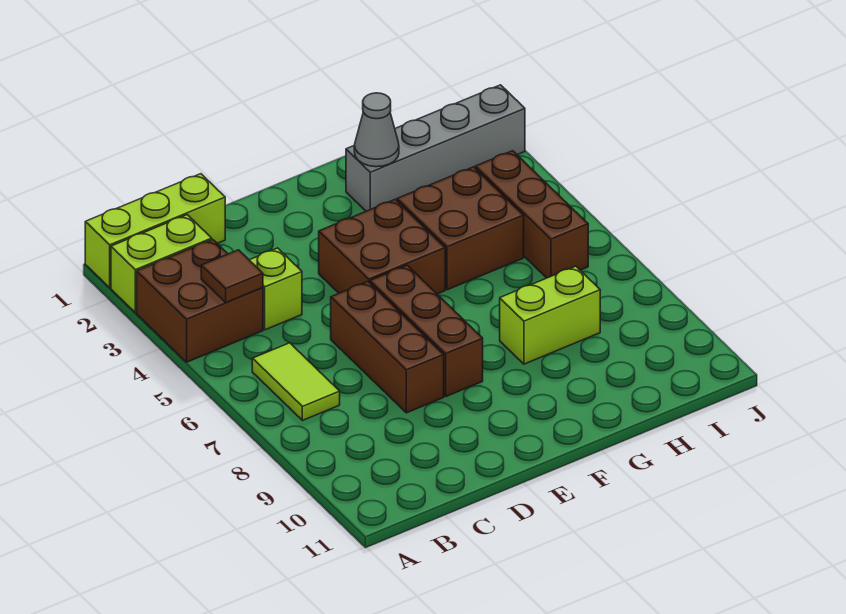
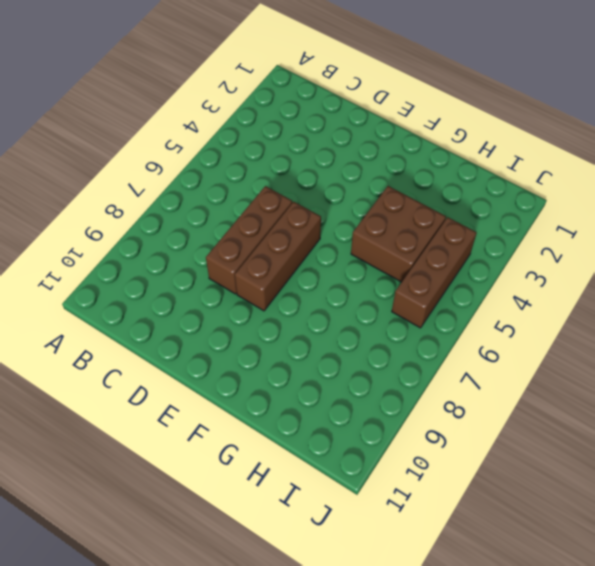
none -> lime 1x3 brick [85,174,225,288]
none -> lime 1x2 brick [111,215,212,313]
none -> brown 2x2 brick [137,240,263,362]

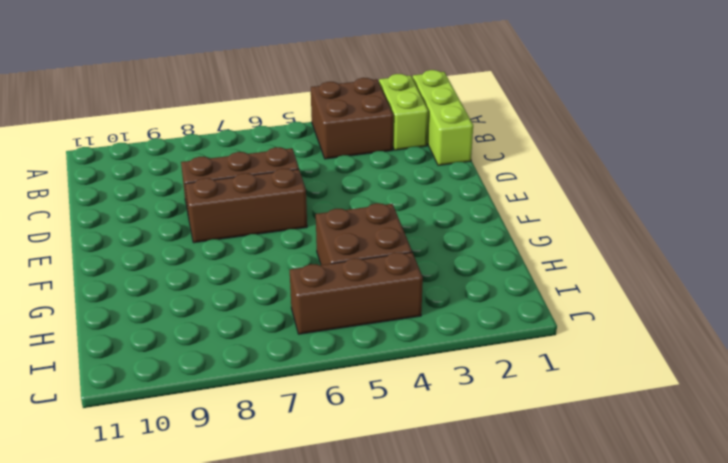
none -> lime 1x2 tile [252,343,340,421]
none -> lime 1x1 brick [250,248,302,330]
none -> brown 2x2 brick [319,200,445,294]

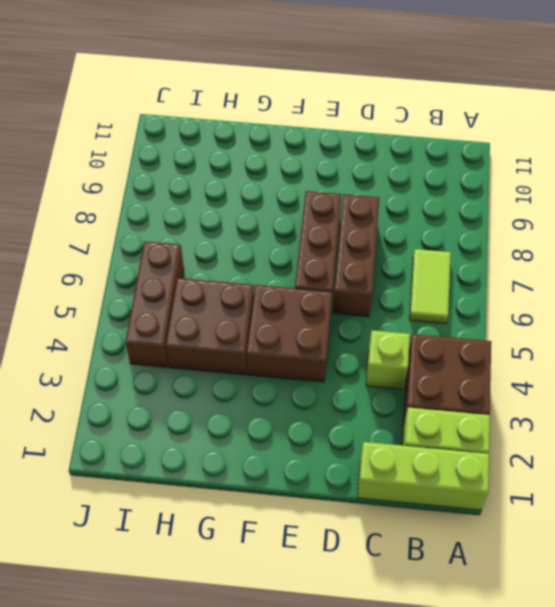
none -> grey 1x4 brick [346,85,525,211]
none -> lime 1x2 brick [500,266,600,364]
none -> brown 1x1 tile [201,250,263,302]

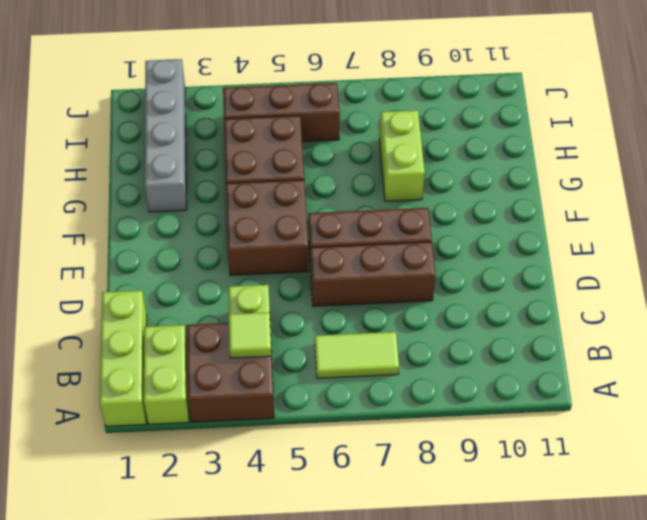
lime 1x1 tile [229,312,271,358] -> brown 1x1 tile [201,250,263,302]
none -> grey 1x1 cone [354,93,399,167]

